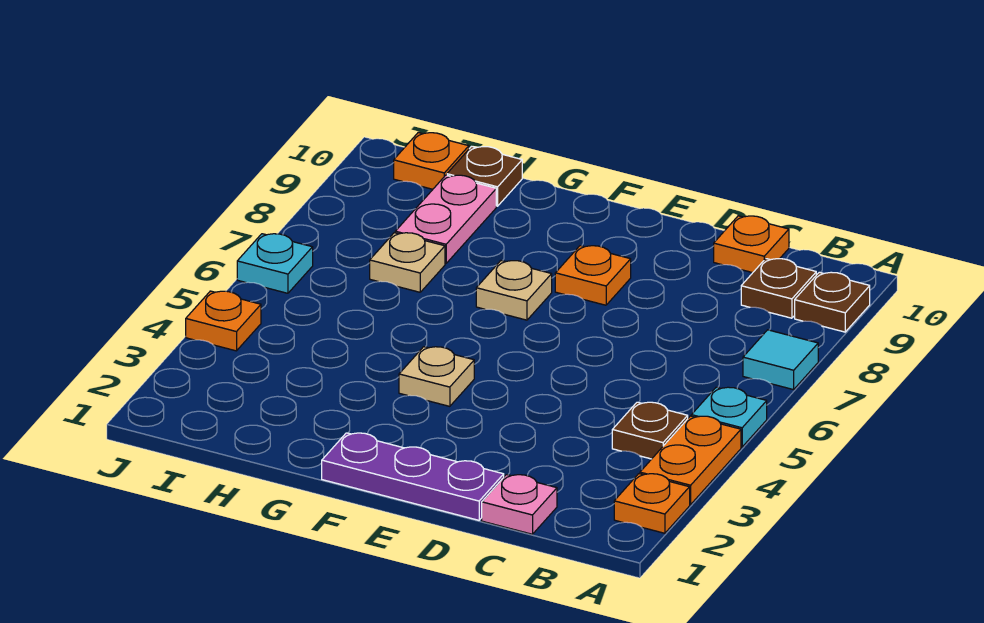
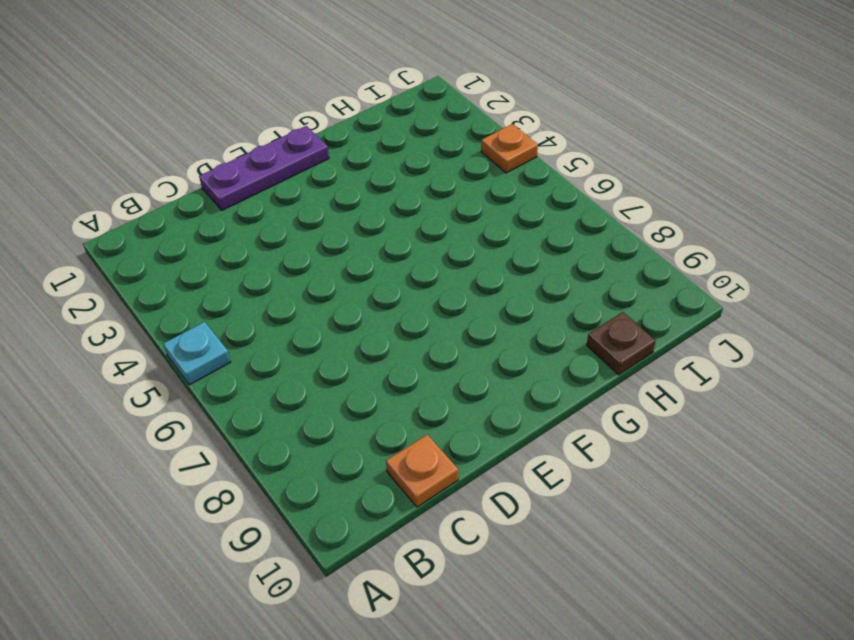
none -> orange 1x1 plate [614,474,690,533]
none -> orange 1x2 plate [640,416,741,505]
none -> cyan 1x1 tile [743,330,818,390]

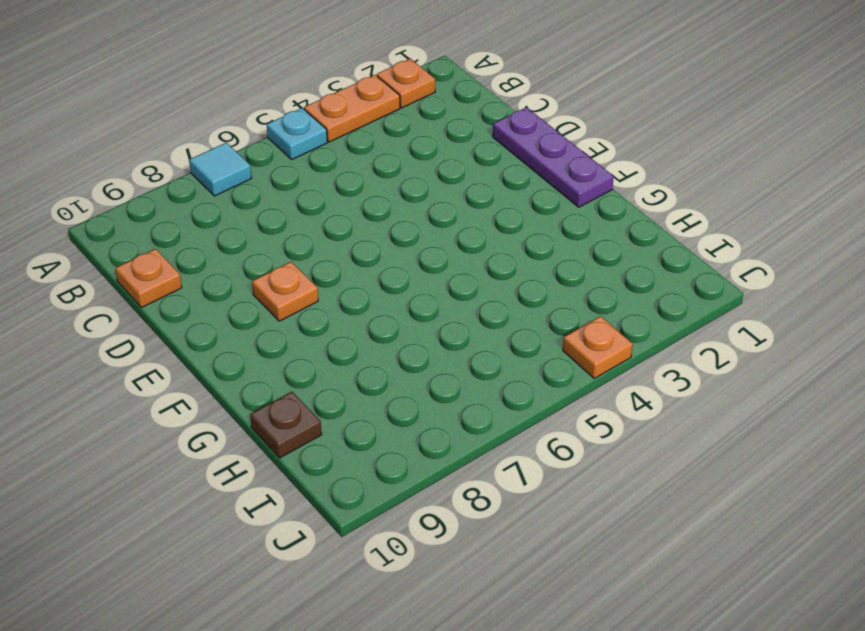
none -> brown 1x1 plate [795,272,870,332]
none -> brown 1x1 plate [612,402,688,459]
none -> brown 1x1 plate [741,259,816,318]

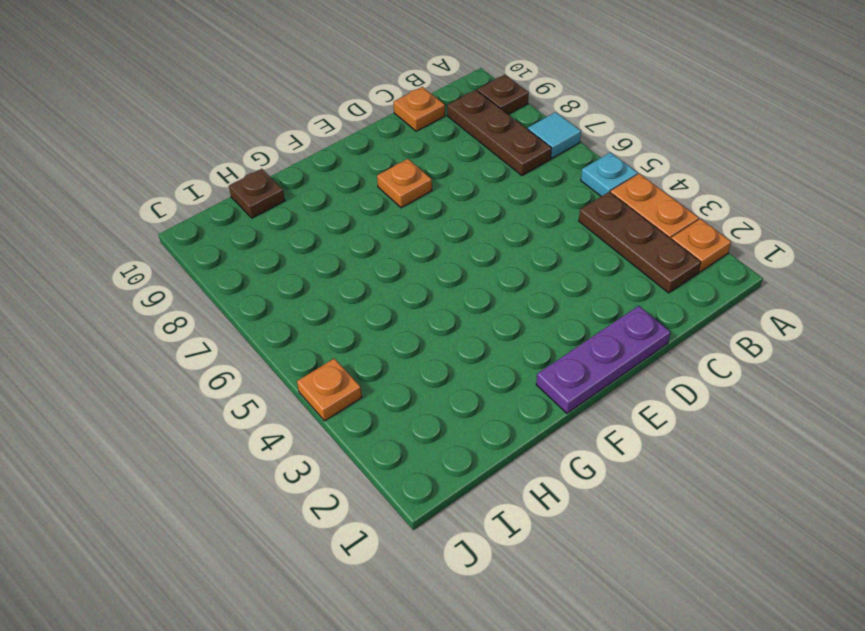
brown 1x3 plate [579,192,701,293] -> brown 1x1 plate [612,402,688,459]
brown 1x3 plate [448,90,552,176] -> brown 1x1 plate [741,259,816,318]
none -> pink 1x1 plate [482,475,557,534]
none -> tan 1x1 plate [399,347,474,406]
none -> tan 1x1 plate [476,261,552,320]

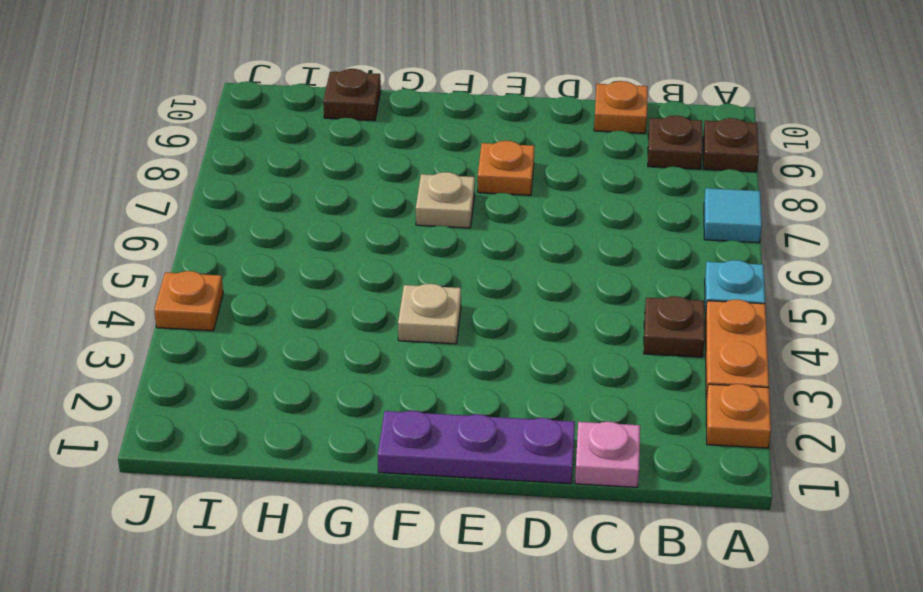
none -> tan 1x1 plate [370,233,445,292]
none -> pink 1x2 plate [395,175,496,264]
none -> orange 1x1 plate [394,133,469,189]

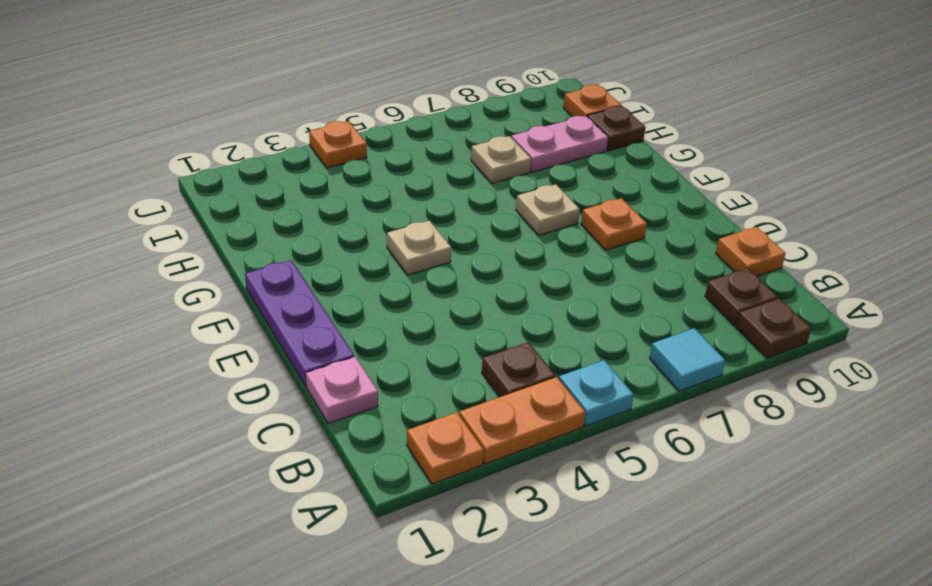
none -> cyan 1x1 plate [237,234,313,293]

